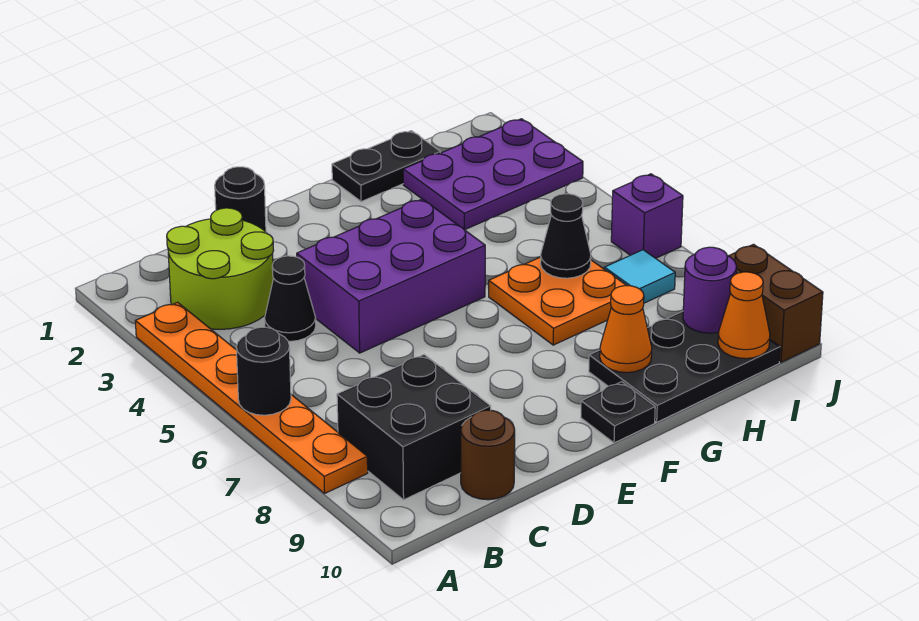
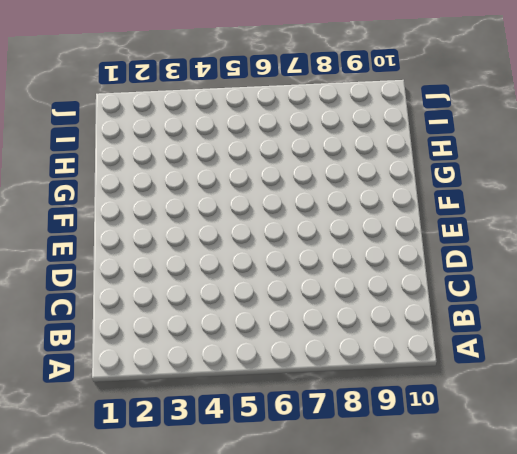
none -> orange 1x6 plate [135,302,368,493]
none -> lime 2x2 round brick [167,208,274,329]
none -> black 2x2 brick [337,355,491,500]

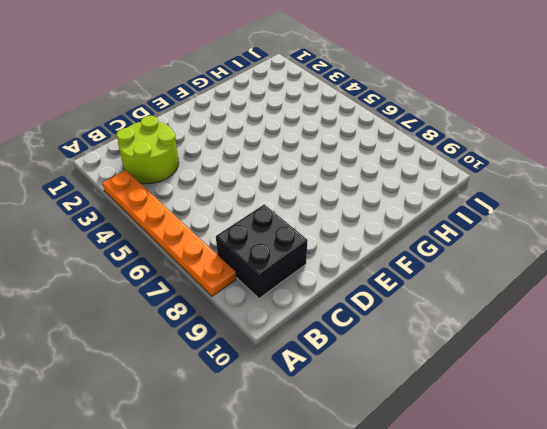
none -> black 1x1 cone [265,256,316,341]
none -> brown 1x1 round brick [461,410,515,500]
none -> black 1x1 round brick [215,167,266,232]

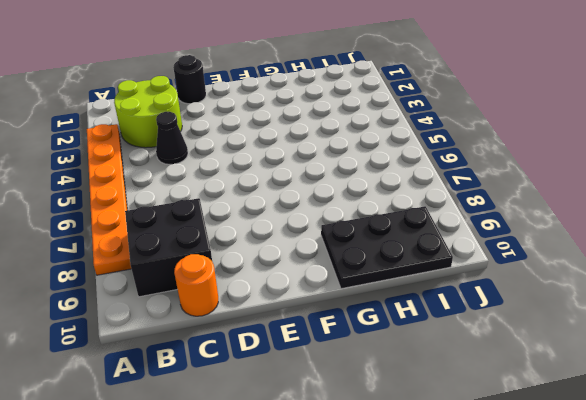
orange 1x1 round brick [174,254,218,316] -> brown 1x1 round brick [461,410,515,500]
none -> purple 2x3 brick [297,199,485,353]
none -> black 1x1 plate [581,382,655,443]
none -> black 1x2 plate [332,131,440,202]

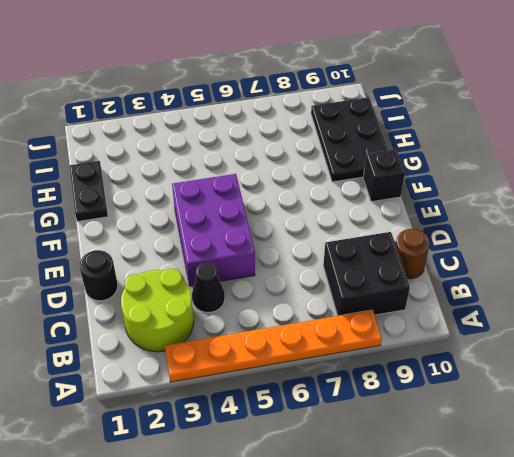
black 1x1 brick [363,149,405,202] -> black 1x1 plate [581,382,655,443]
none -> orange 2x2 plate [489,257,627,345]
none -> purple 2x3 plate [403,119,583,230]
none -> cyan 1x1 tile [604,250,675,303]

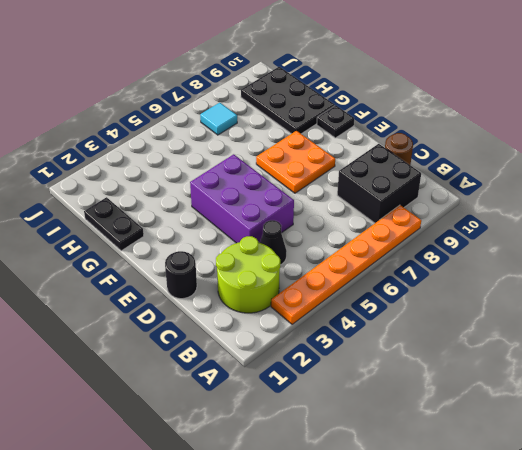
orange 2x2 plate [256,131,335,193] -> orange 2x2 plate moved to [489,257,627,345]
none -> purple 2x3 plate [403,119,583,230]
none -> purple 1x1 brick [611,174,683,258]
none -> brown 1x2 brick [729,244,823,362]

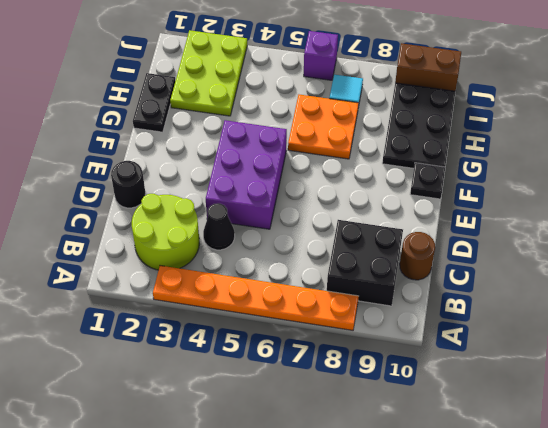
lime 2x3 plate [170,30,247,116] -> purple 2x3 plate [403,119,583,230]
none -> black 1x1 round brick [236,327,291,415]
none -> orange 1x1 cone [600,286,652,373]
none -> black 1x1 cone [540,194,591,278]

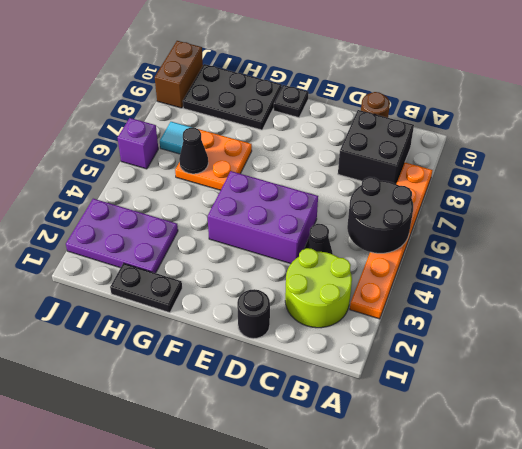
black 2x2 round brick [347,177,413,253] -> black 1x1 round brick [236,327,291,415]
none -> orange 1x1 cone [600,286,652,373]
none -> purple 1x1 round brick [683,247,737,333]
none -> orange 1x1 cone [718,272,770,359]

